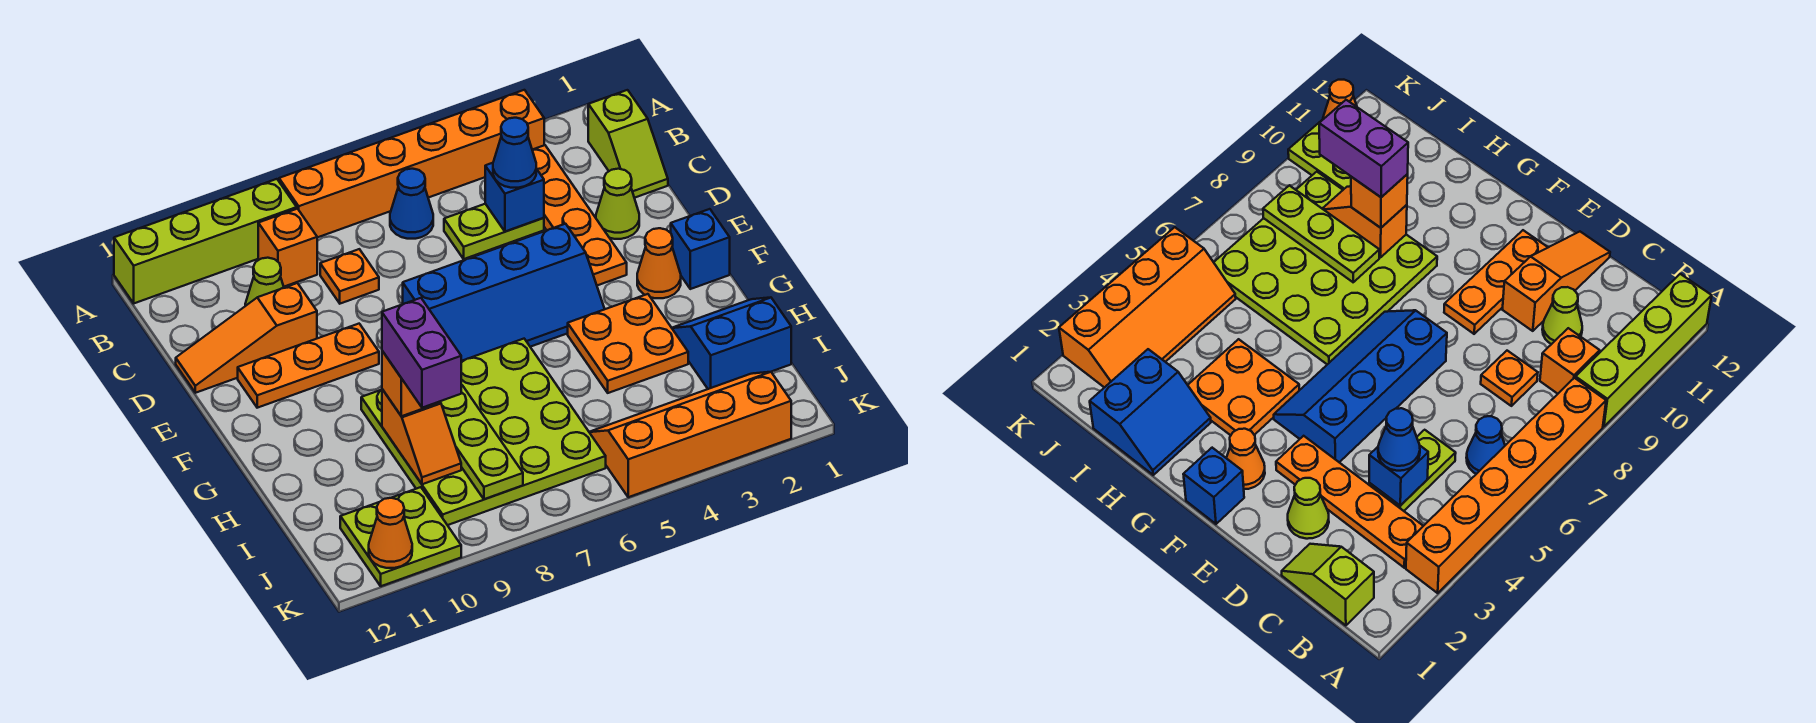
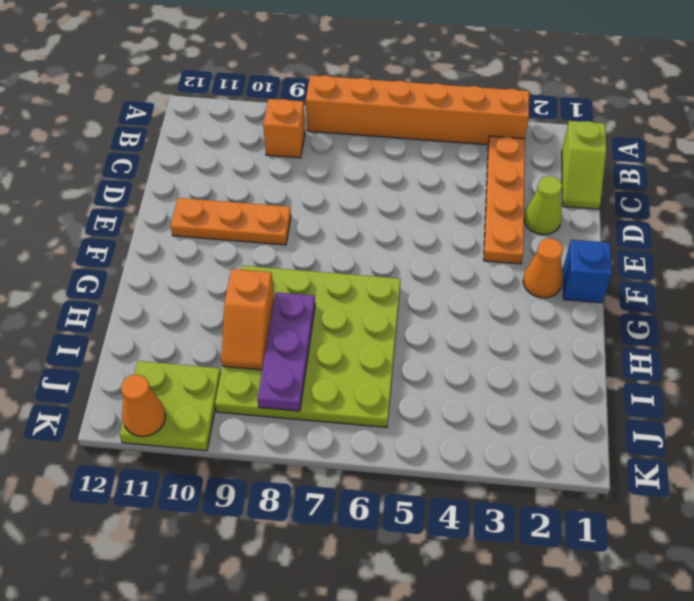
purple 1x3 plate [257,292,315,411] -> lime 1x3 plate [441,385,523,499]
none -> lime 1x4 brick [114,179,297,303]
none -> blue 1x1 cone [390,169,433,239]
none -> lime 1x2 plate [444,204,544,259]

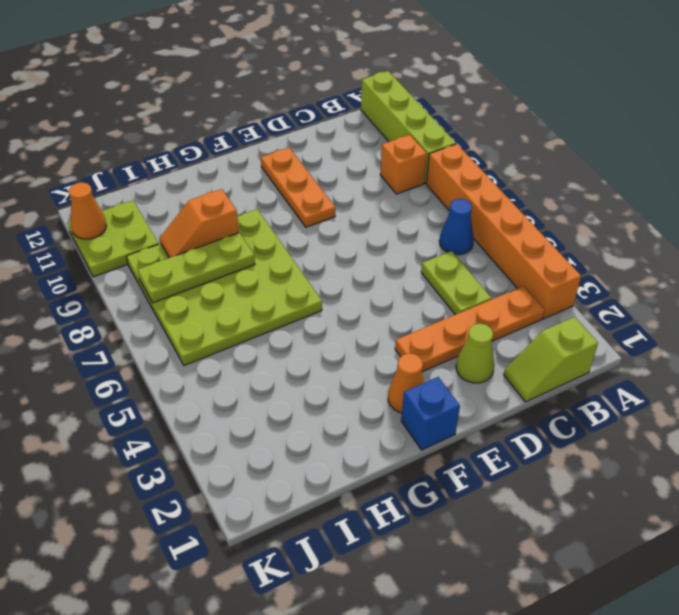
none -> orange 1x1 plate [320,249,379,304]
none -> lime 1x1 cone [245,258,284,306]
none -> orange 1x3 slope [176,283,317,393]

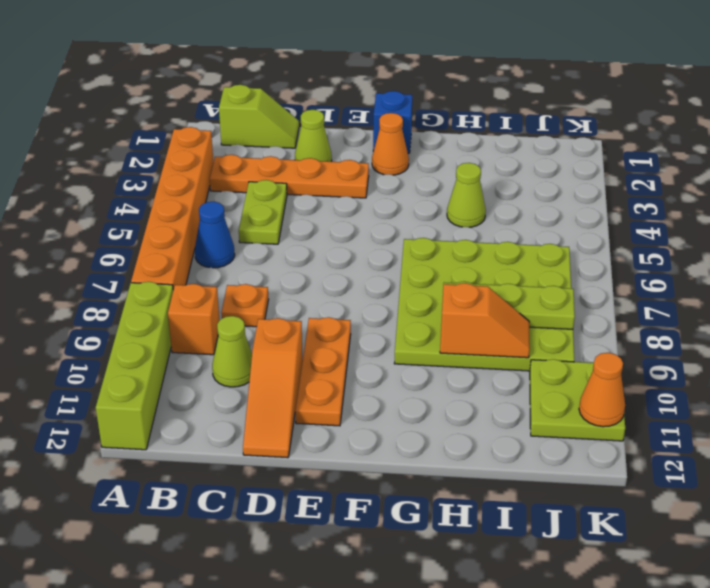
lime 1x1 cone [447,163,486,227] -> orange 2x2 plate [568,294,688,393]
none -> blue 2x4 slope [403,224,605,361]
none -> blue 2x2 slope [672,298,791,389]
none -> orange 2x4 slope [589,372,791,497]

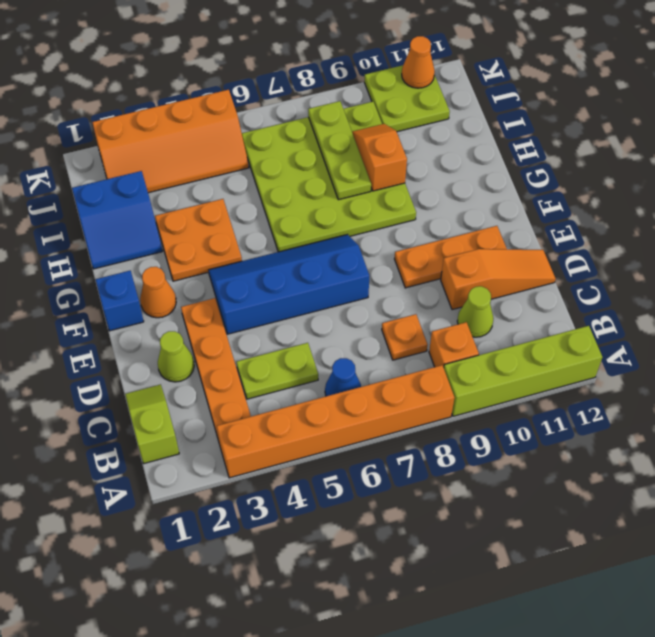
none -> blue 1x1 brick [485,163,544,231]
none -> blue 1x1 cone [493,118,536,188]
none -> orange 1x1 brick [382,351,441,416]

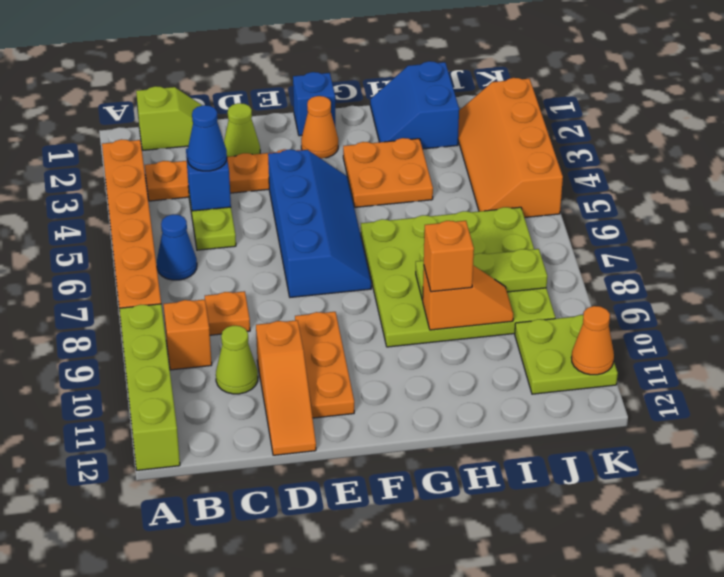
none -> purple 1x2 brick [382,298,461,408]

